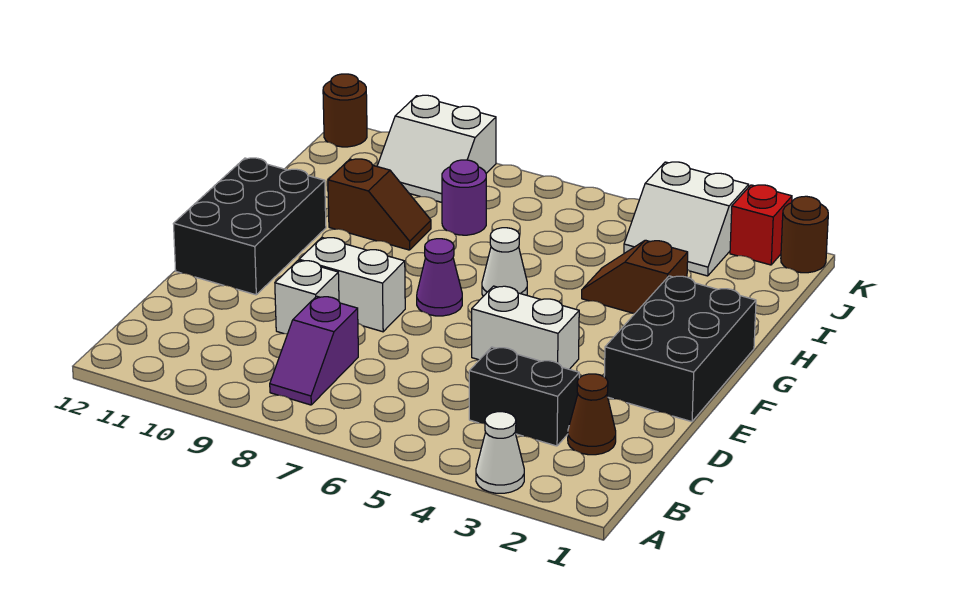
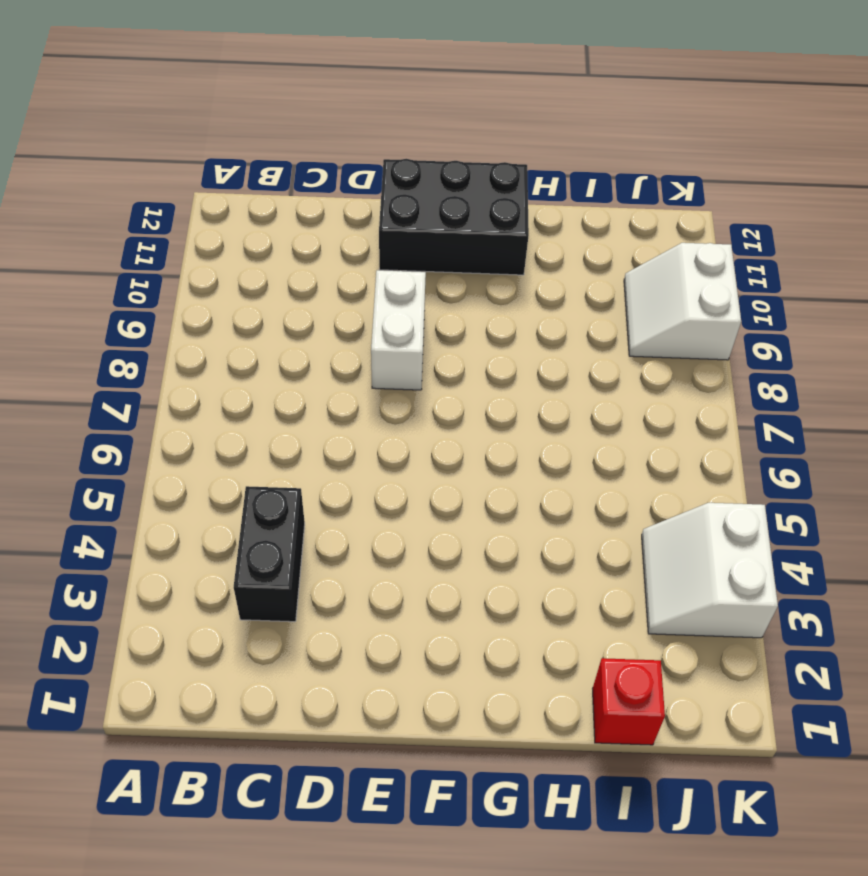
red 1x1 brick [593,658,665,745] -> red 1x1 brick moved to [730,185,792,265]
none -> white 1x1 cone [476,412,524,493]
none -> purple 1x2 slope [270,296,358,405]
none -> brown 1x1 cone [568,374,616,455]

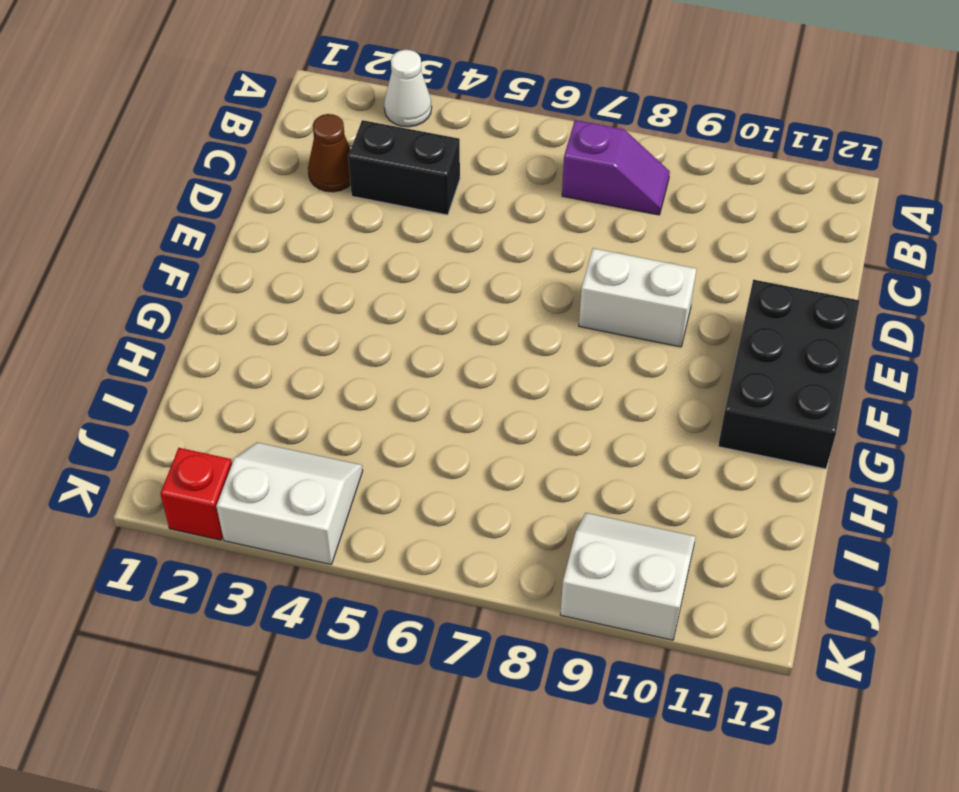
purple 1x2 slope [562,120,670,215] -> purple 1x2 slope turned to [270,296,358,405]
none -> white 1x1 brick [275,260,339,334]
none -> black 2x3 brick [604,276,756,422]
none -> white 1x2 brick [472,286,579,369]

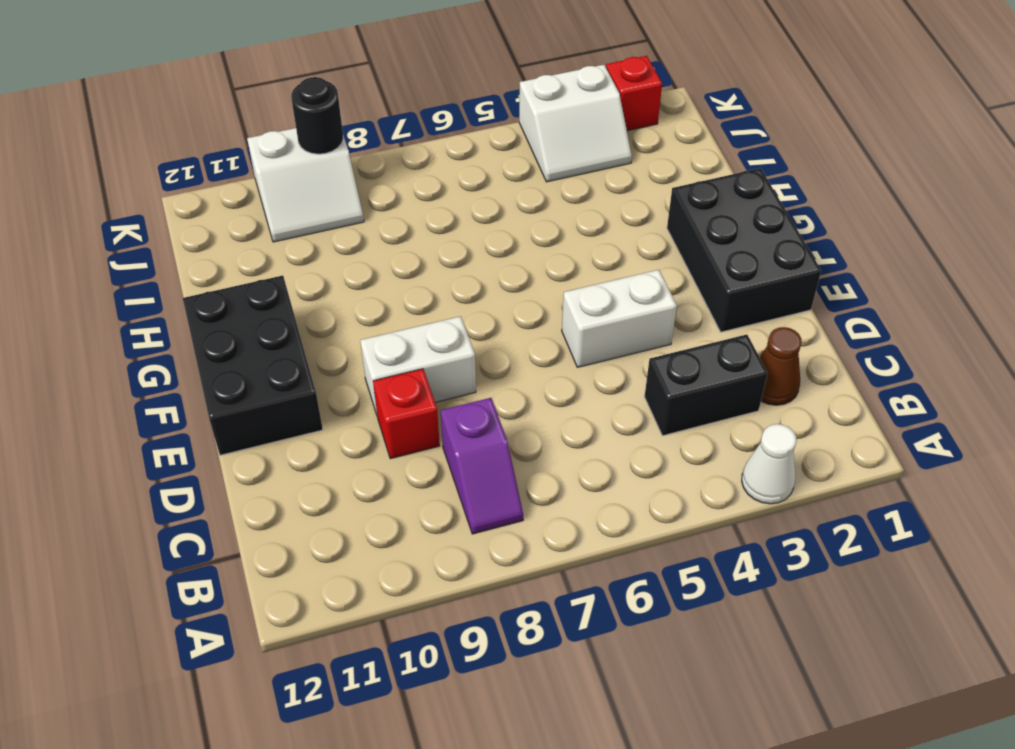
red 1x1 brick [373,369,440,459] -> white 1x1 brick [275,260,339,334]
black 1x1 round brick [291,77,343,154] -> none
none -> purple 1x1 cone [417,239,462,316]
none -> white 1x1 cone [482,228,527,296]
none -> brown 1x2 slope [582,240,688,313]

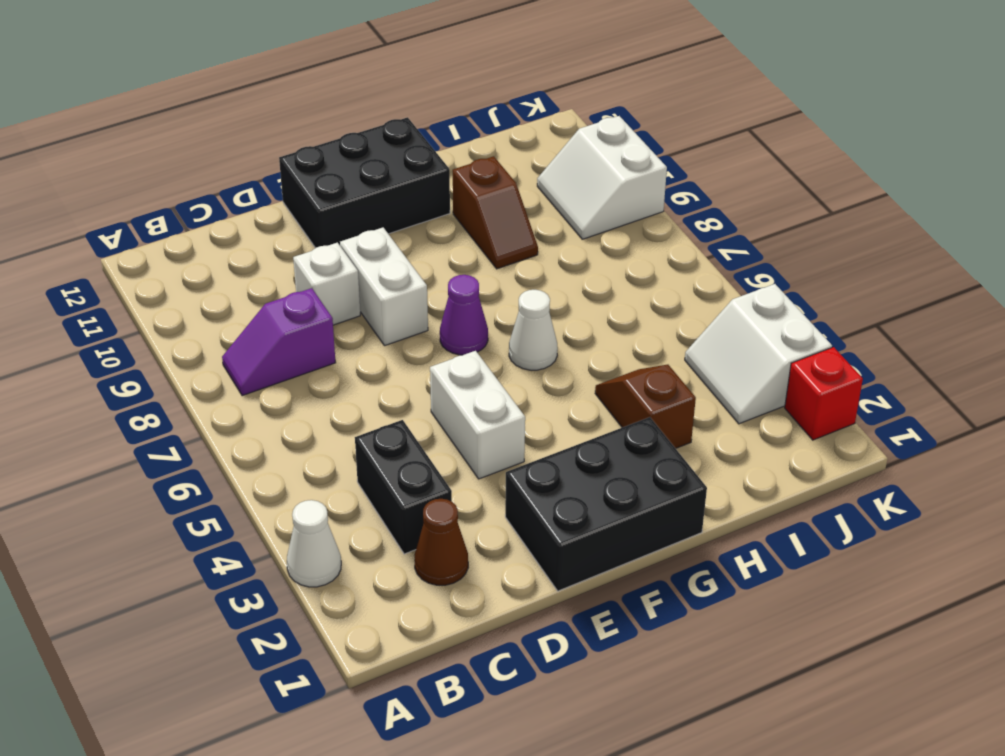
none -> purple 1x1 round brick [442,160,486,235]
none -> brown 1x1 round brick [781,196,828,273]
none -> brown 1x1 round brick [323,74,367,147]

